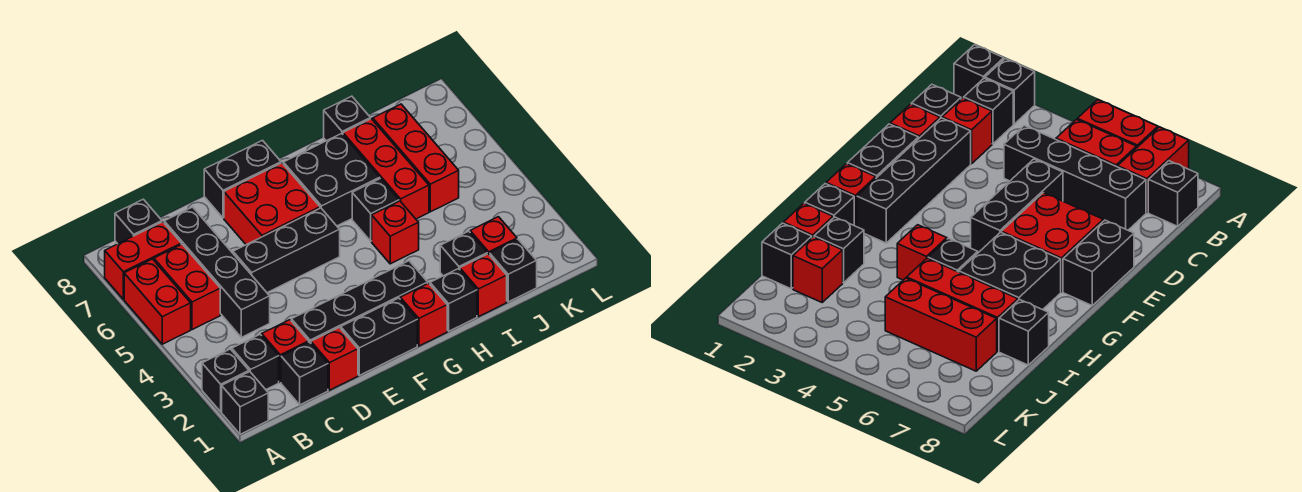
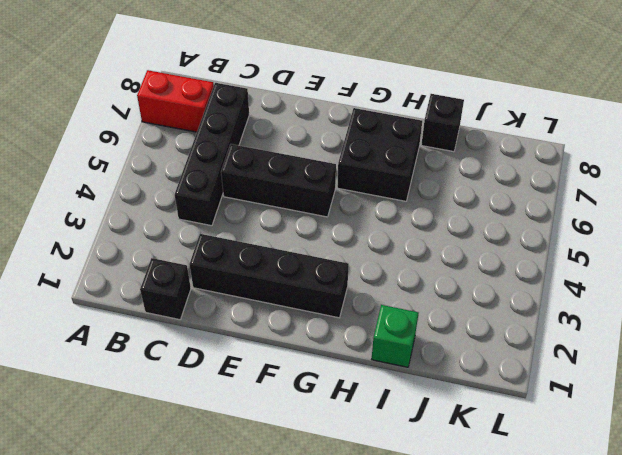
green 1x1 brick [372,305,418,367] -> red 1x1 brick [460,254,507,317]
none -> black 1x1 brick [222,372,268,434]
none -> black 1x1 brick [202,349,249,412]
none -> red 1x2 brick [124,259,191,344]

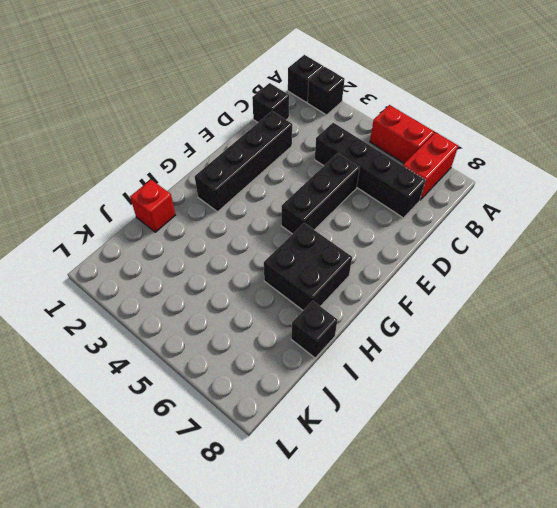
none -> black 1x1 brick [232,335,279,389]
none -> red 1x2 brick [154,244,220,330]
none -> black 1x1 brick [115,199,162,244]

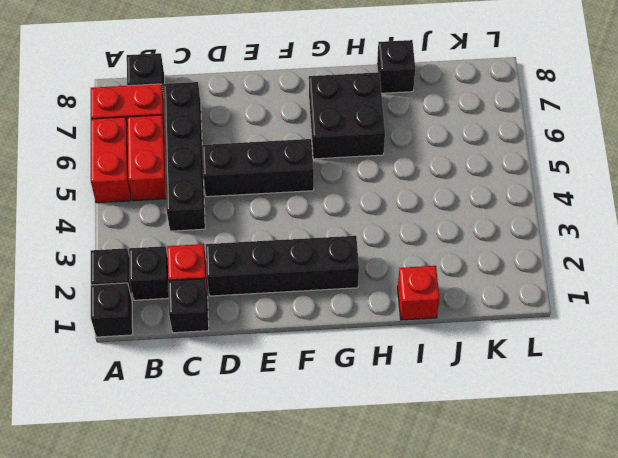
none -> red 1x1 brick [311,328,358,390]
none -> black 1x2 brick [341,298,417,375]
none -> red 2x2 brick [224,163,320,245]

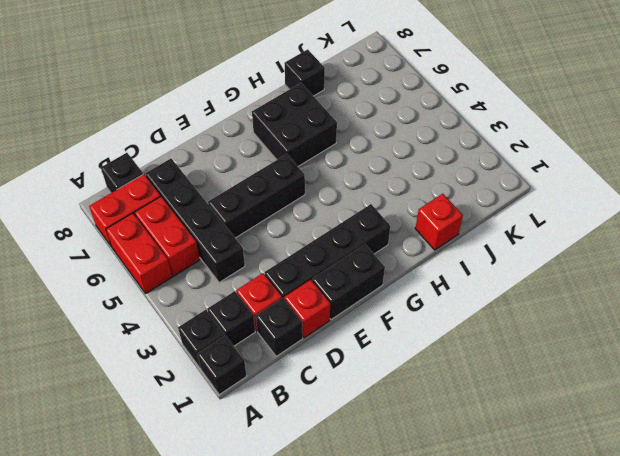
none -> red 2x2 brick [224,163,320,245]
none -> black 1x2 brick [204,140,281,218]
none -> red 1x1 brick [400,283,447,346]

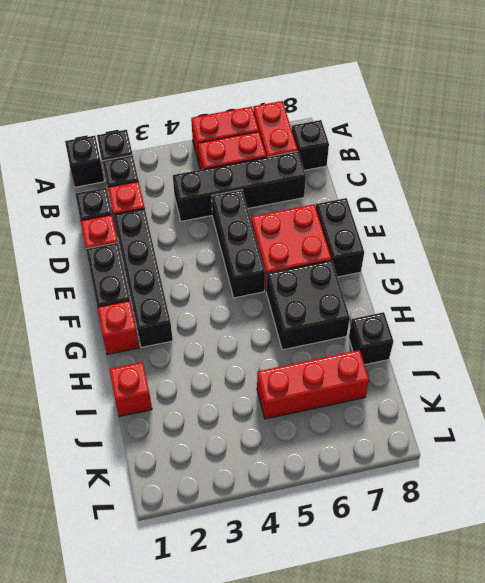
none -> black 1x1 brick [430,269,477,331]
none -> red 1x1 brick [372,201,419,264]
none -> black 1x1 brick [352,179,399,241]

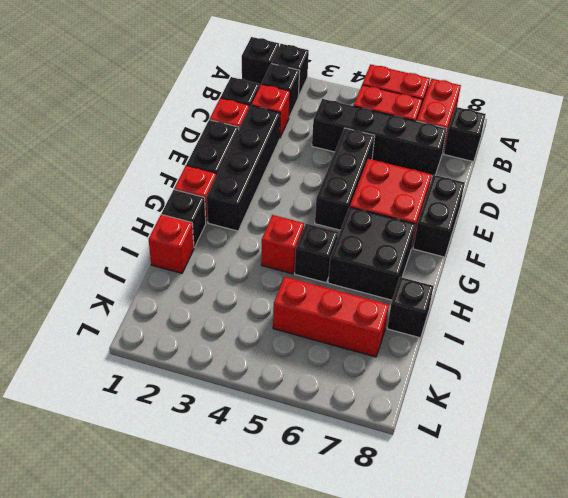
none -> black 1x1 brick [440,231,487,276]
none -> red 1x3 brick [343,119,429,219]
none -> black 1x1 brick [490,239,537,302]

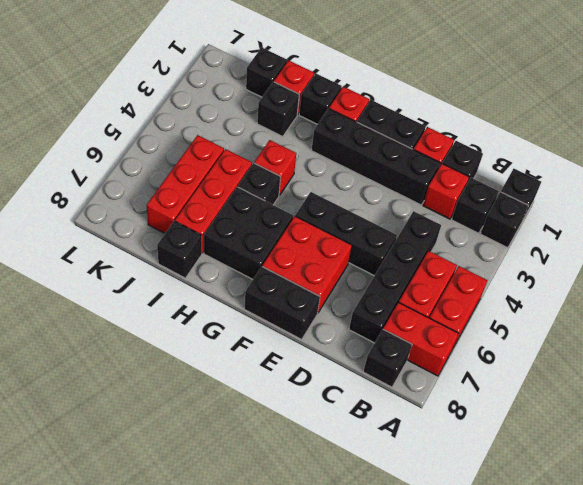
none -> red 1x1 brick [470,217,517,255]

